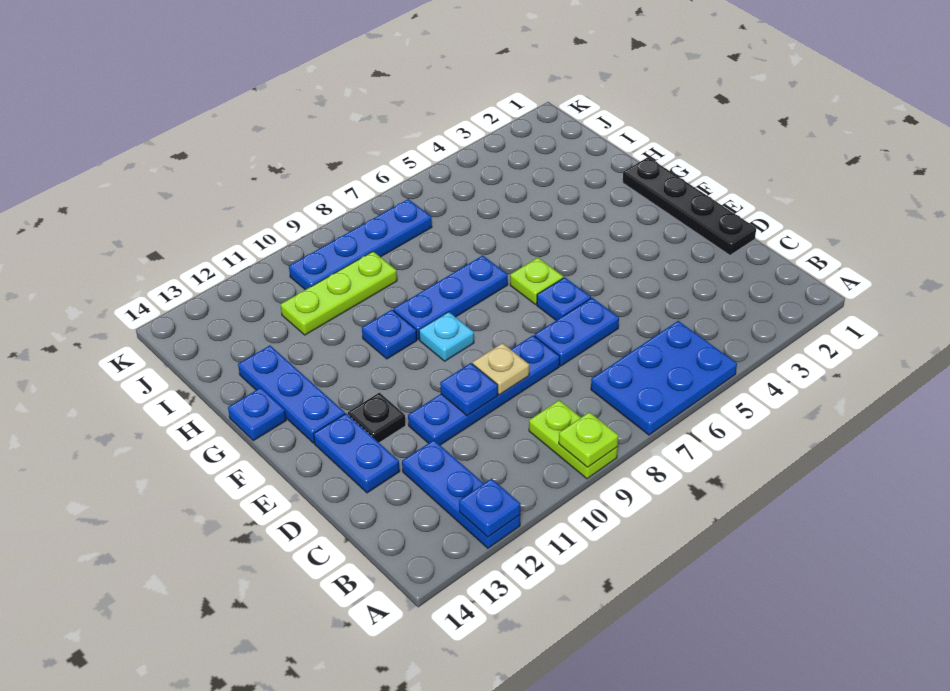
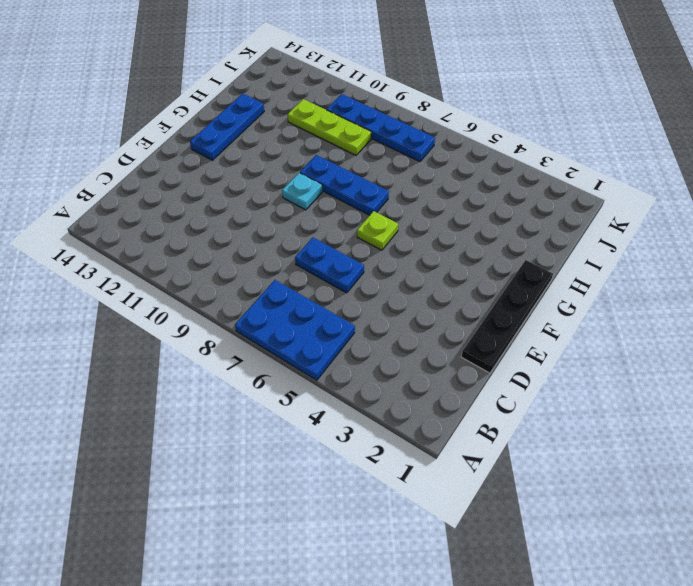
none -> lime 1x2 plate [529,400,618,479]
none -> blue 1x3 plate [402,440,520,548]
none -> blue 1x4 plate [408,336,560,445]

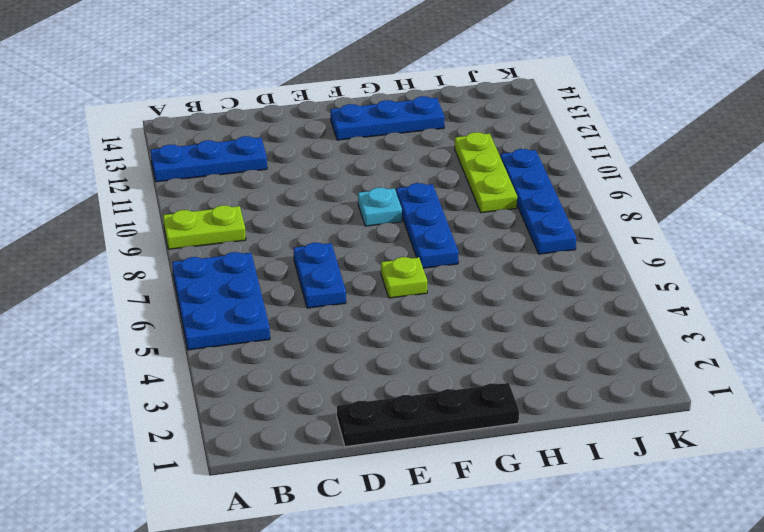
none -> blue 1x4 plate [408,336,560,445]
none -> blue 1x2 plate [314,414,400,493]
none -> blue 1x1 plate [537,277,591,320]

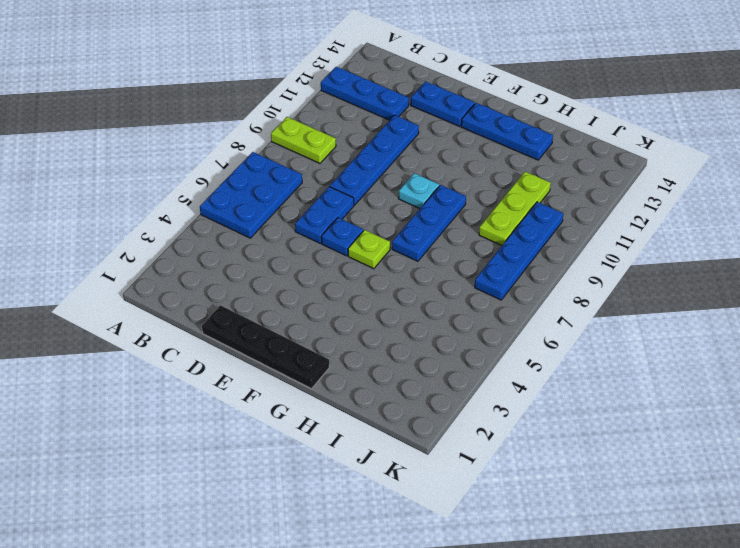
none -> black 1x1 plate [348,393,406,443]
none -> blue 1x1 plate [362,310,417,359]
none -> blue 1x1 plate [228,388,286,441]

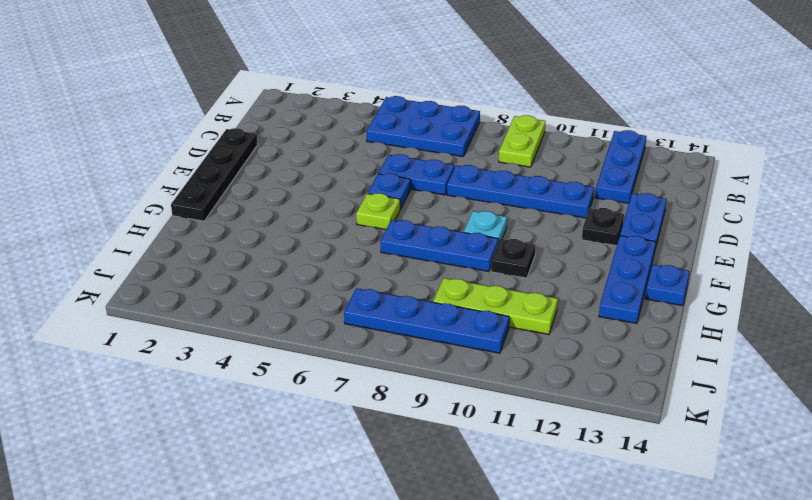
black 1x1 plate [491,239,536,278] -> blue 1x1 plate [362,310,417,359]
none -> lime 1x1 plate [559,412,619,467]
none -> blue 1x1 plate [459,479,520,537]
none -> tan 1x1 plate [472,343,529,395]

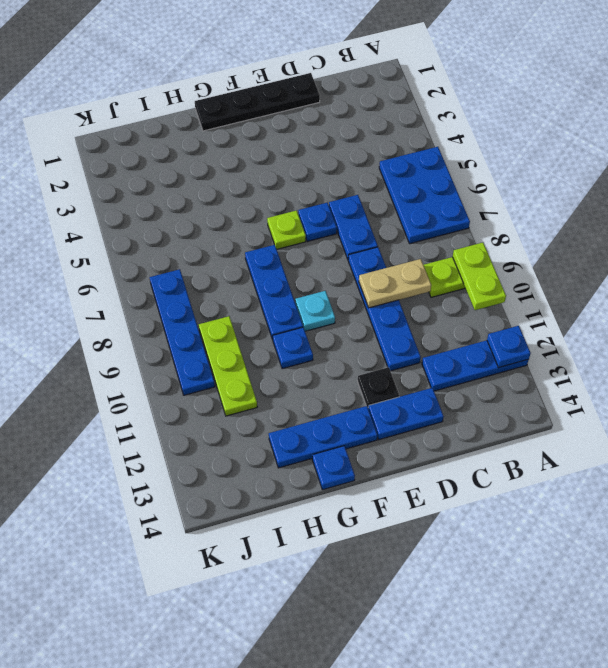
lime 1x2 plate [453,243,506,310] -> lime 1x1 plate [559,412,619,467]
tan 1x2 plate [359,259,431,308] -> tan 1x1 plate [472,343,529,395]
none -> blue 1x1 plate [440,363,498,416]

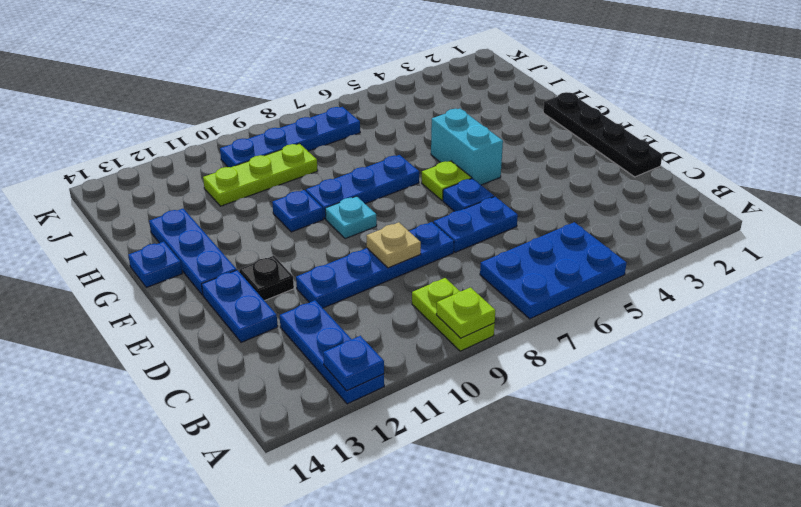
cyan 1x2 brick [431,109,503,185] -> none
none -> blue 1x1 plate [440,363,498,416]

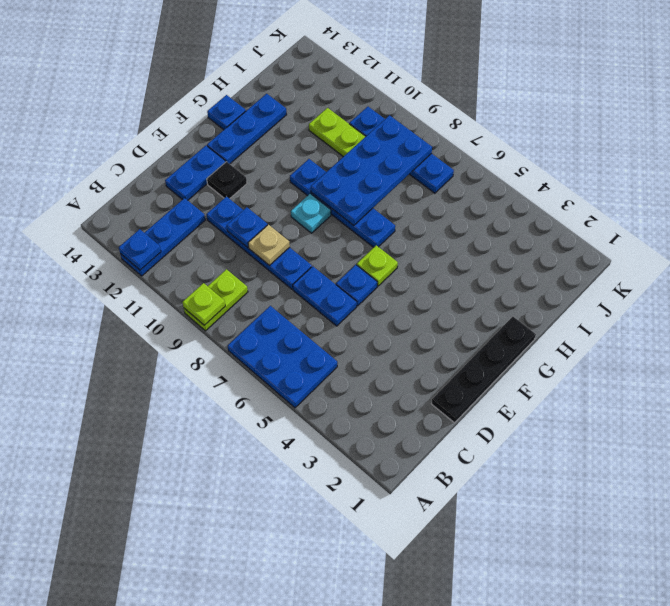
blue 2x4 plate [311,115,432,226] -> none

